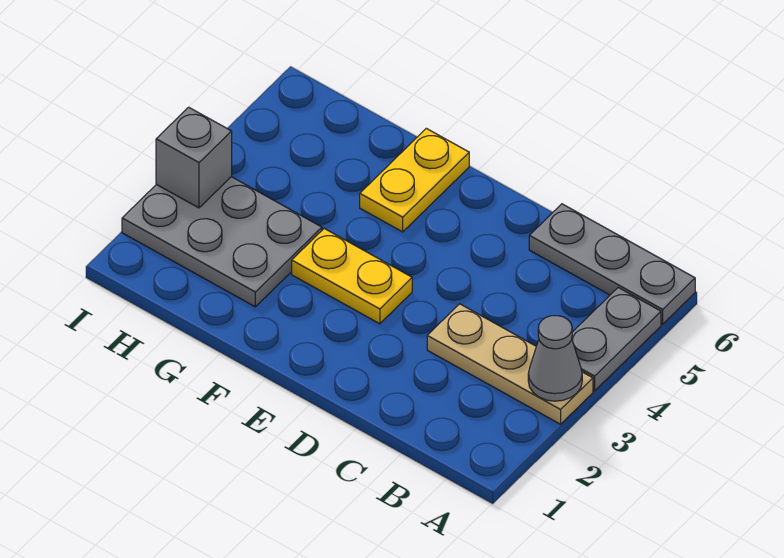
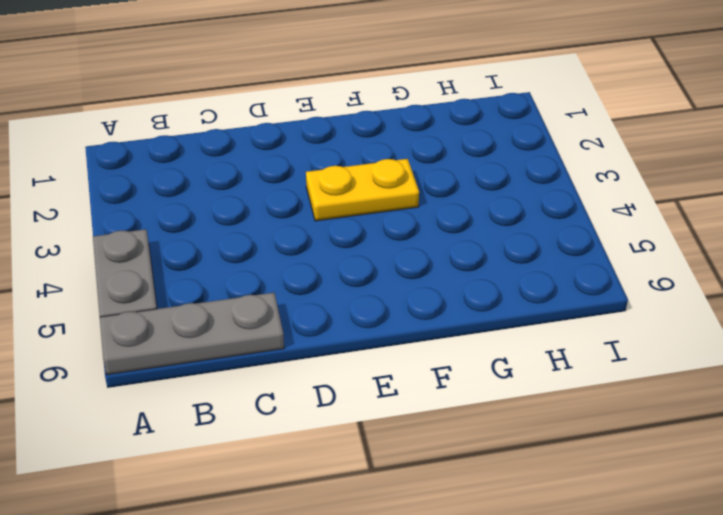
none -> tan 1x3 plate [427,304,593,424]
none -> yellow 1x2 plate [360,128,469,232]

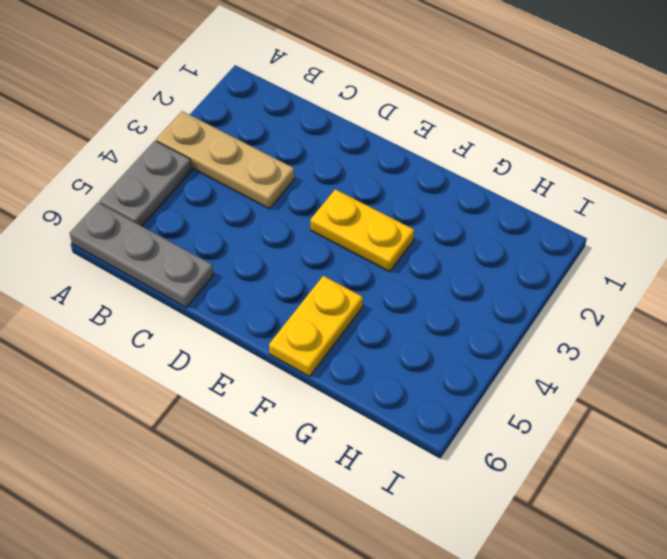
none -> grey 2x3 plate [122,177,322,307]
none -> grey 1x1 cone [528,316,582,401]

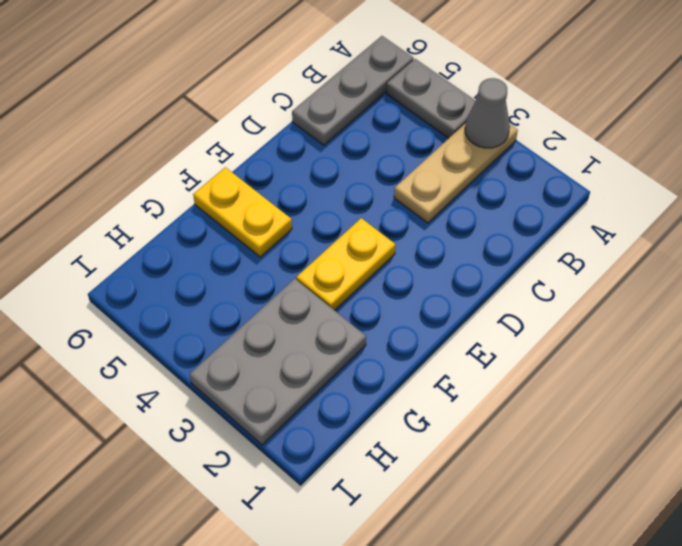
none -> grey 1x1 brick [156,107,232,208]

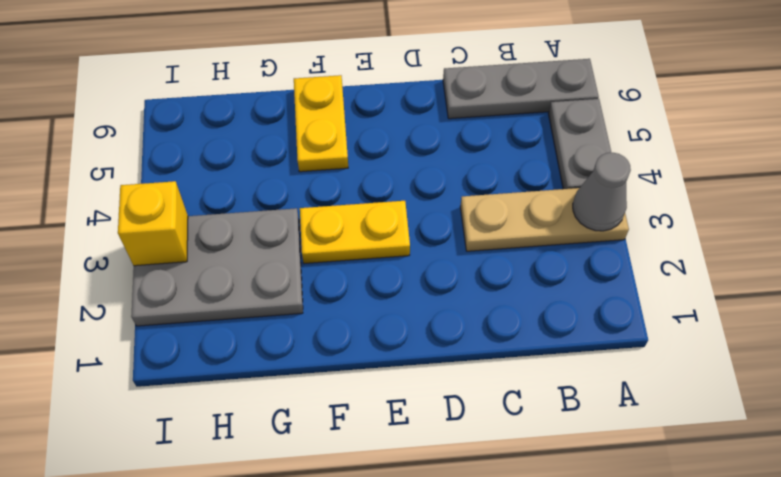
yellow 1x1 brick [118,181,188,266] -> grey 1x1 brick [156,107,232,208]

